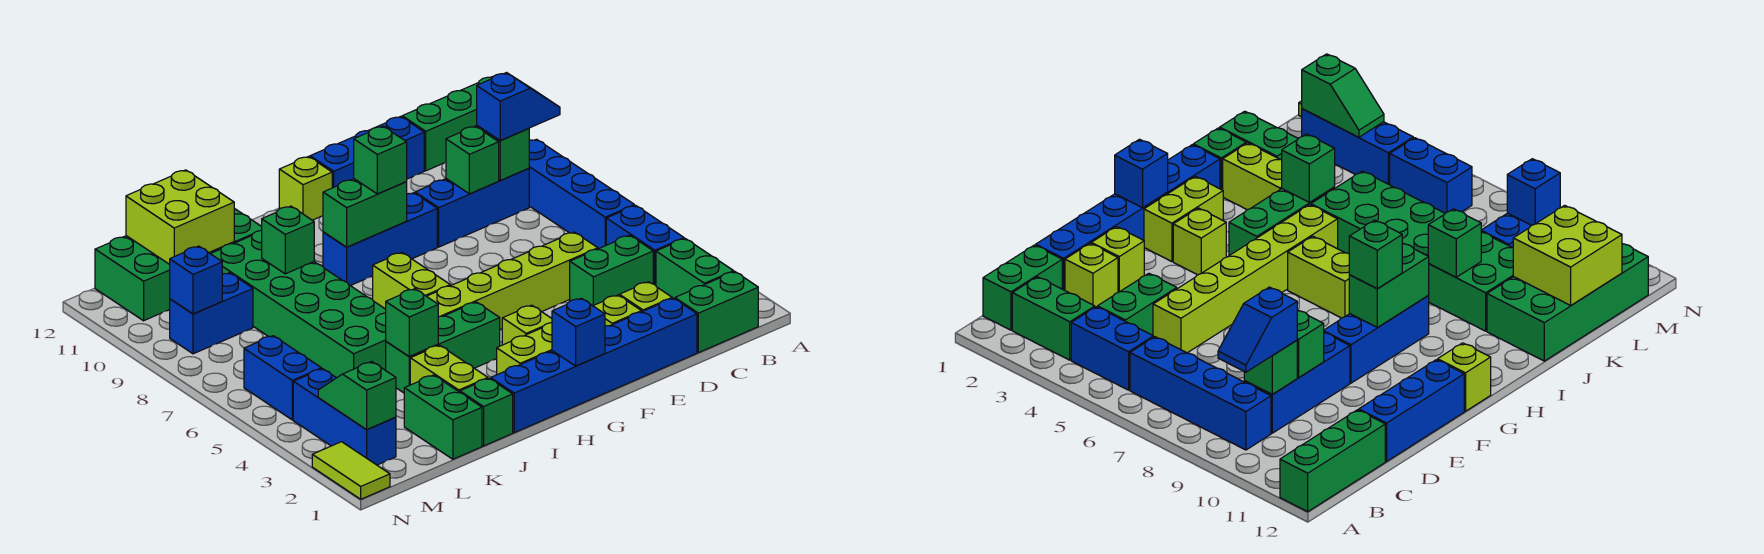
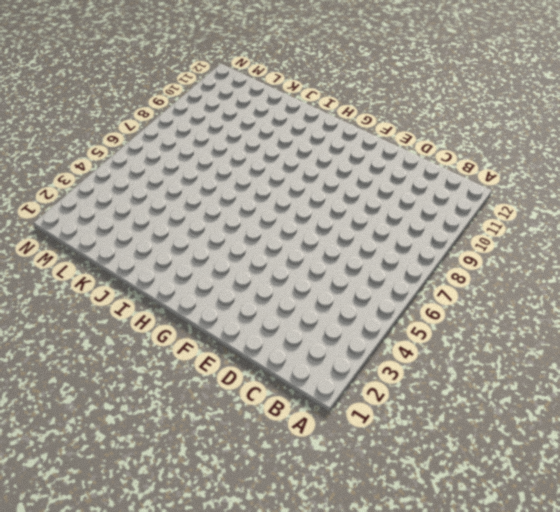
none -> green 1x3 brick [402,77,492,171]
none -> green 1x2 brick [675,272,758,353]
none -> green 1x2 brick [656,239,734,299]
none -> blue 1x2 brick [606,205,684,285]

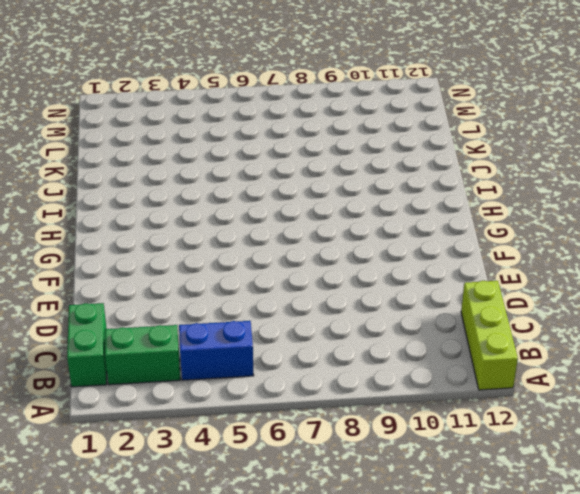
lime 1x3 brick [461,281,518,390] -> green 1x3 brick [402,77,492,171]
none -> blue 1x4 brick [529,139,634,249]
none -> green 1x2 brick [570,235,653,306]
none -> blue 1x3 brick [415,168,529,247]
none -> blue 1x6 brick [491,298,697,433]

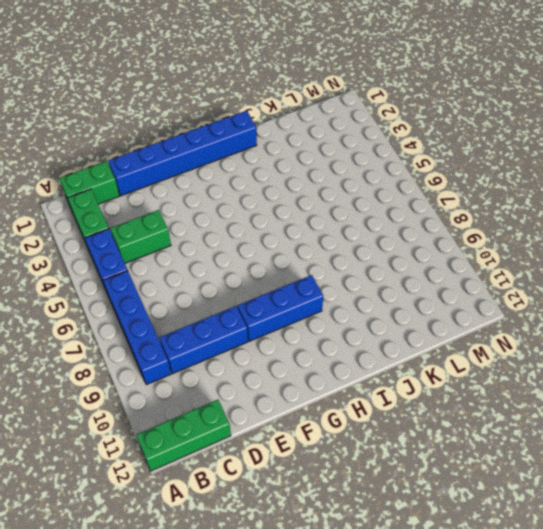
none -> lime 1x1 brick [619,282,672,312]
none -> lime 1x6 brick [427,232,598,330]
none -> blue 1x3 brick [310,116,424,188]
none -> lime 1x1 brick [593,295,642,326]

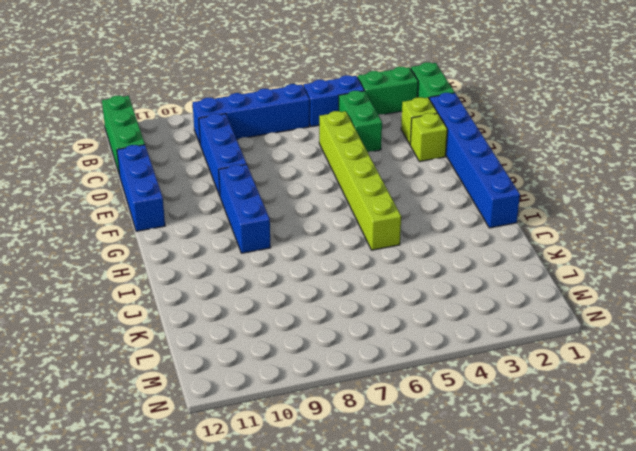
none -> lime 1x2 brick [497,323,552,375]
none -> lime 1x1 brick [502,305,552,345]
none -> lime 1x1 brick [279,157,332,220]
none -> green 1x3 brick [386,302,500,393]

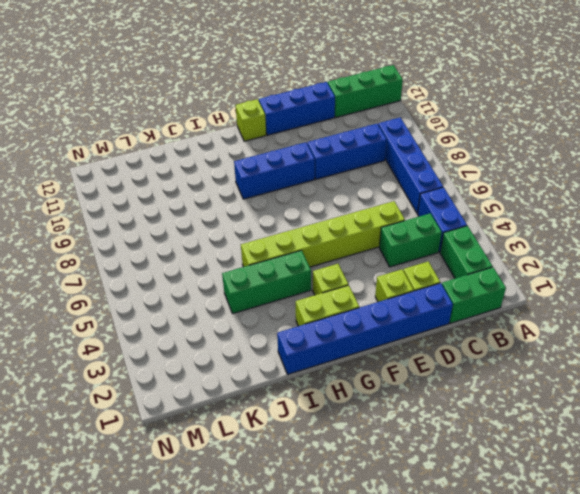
none -> lime 1x2 brick [373,253,450,309]
none -> green 1x1 brick [460,378,513,446]
none -> lime 1x2 brick [410,345,488,392]
none -> green 2x6 brick [211,230,386,378]

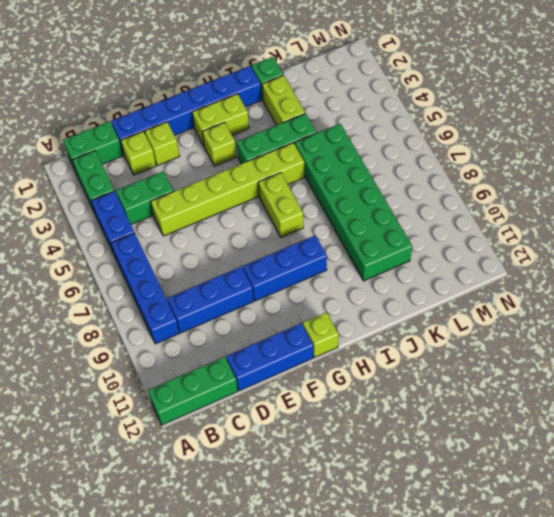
none -> green 2x4 brick [95,208,262,321]
none -> green 1x2 brick [404,375,482,459]
none -> blue 1x2 brick [170,273,253,354]
none -> blue 1x3 brick [293,369,396,465]

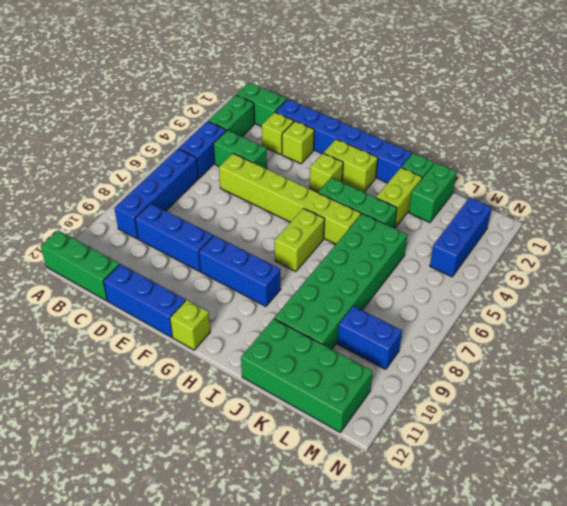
none -> blue 1x2 brick [244,336,322,420]
none -> lime 1x2 tile [312,442,390,499]
none -> green 1x1 brick [477,126,529,180]
none -> green 1x1 brick [446,126,499,194]

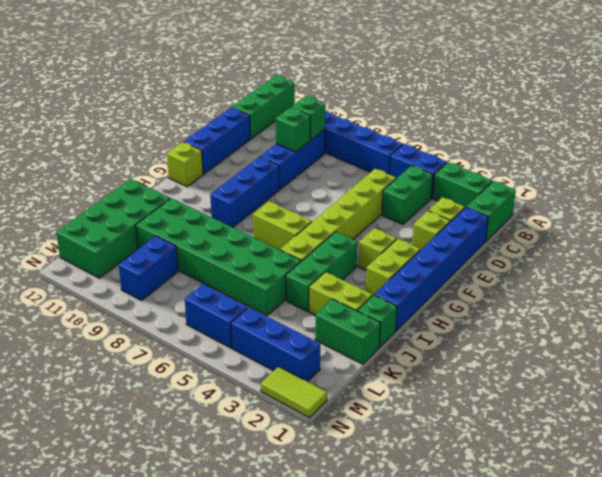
none -> blue 1x1 brick [552,298,605,366]
none -> green 1x2 brick [323,179,407,247]
none -> green 1x1 brick [386,289,438,357]
none -> green 1x1 brick [262,206,314,274]

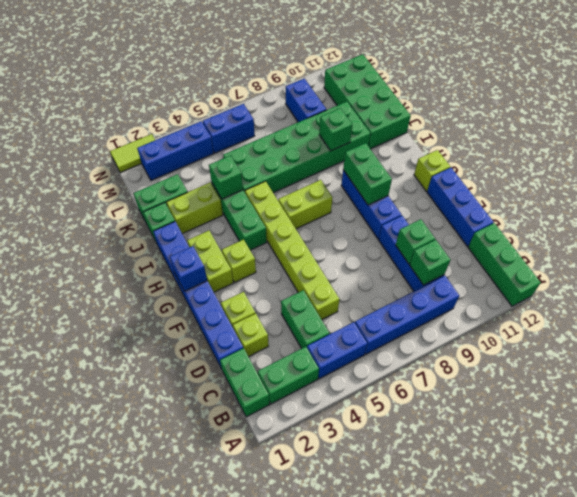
none -> lime 2x2 brick [126,170,234,264]
none -> green 1x2 slope [318,361,396,430]
none -> blue 1x1 brick [170,246,222,314]
none -> blue 1x2 slope [477,73,560,140]

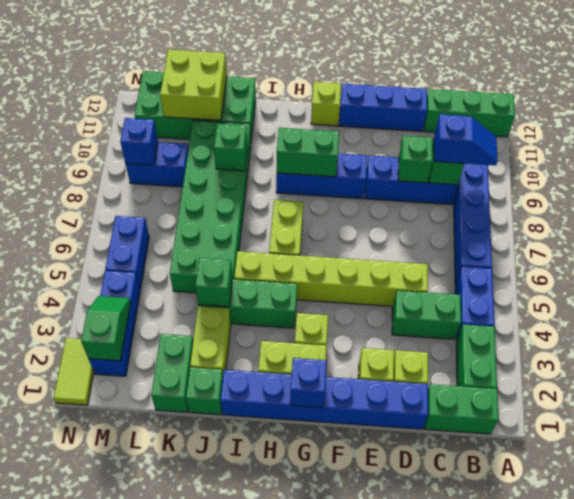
none -> green 1x1 brick [354,126,407,194]

